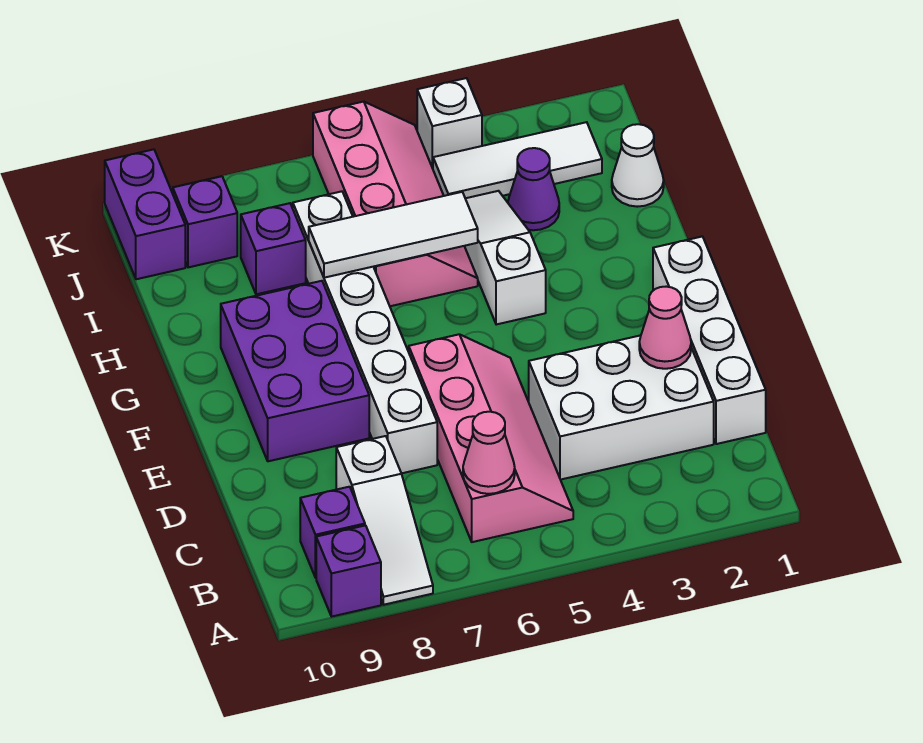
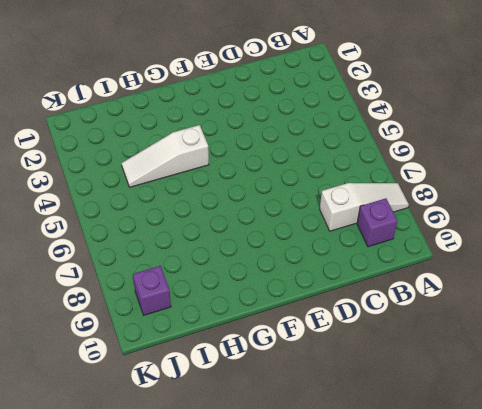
none -> purple 1x1 brick [316,525,381,617]
none -> pink 2x4 slope [409,334,573,542]
none -> white 1x4 brick [653,236,766,444]

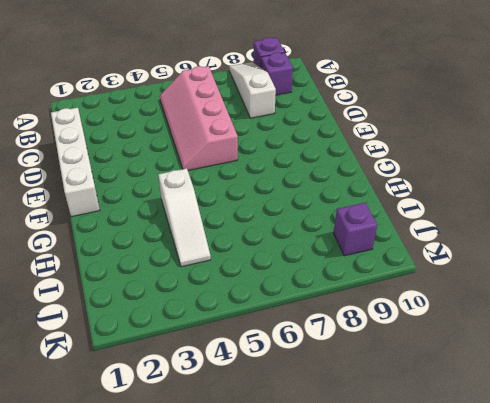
none -> white 2x3 brick [529,335,714,480]
none -> white 1x6 brick [293,191,437,473]
none -> purple 2x3 brick [221,281,369,461]

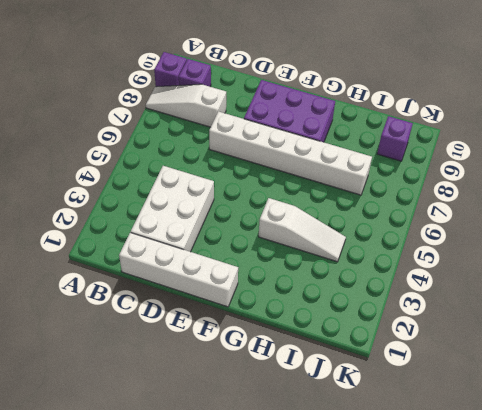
none -> pink 2x4 slope [409,334,573,542]
none -> pink 2x4 slope [313,102,478,306]
none -> white 1x1 cone [612,124,664,207]

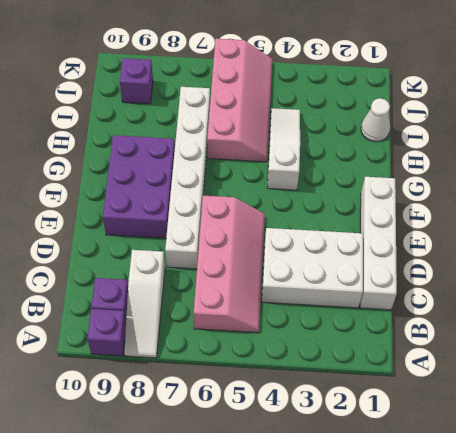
none -> purple 1x1 cone [508,148,559,230]
none -> purple 1x1 brick [241,203,306,294]
none -> white 1x3 tile [433,122,602,198]

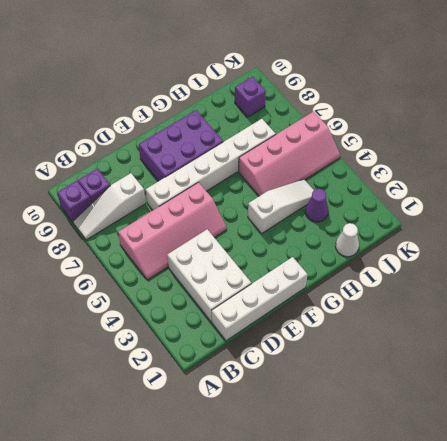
none -> purple 1x1 brick [241,203,306,294]
none -> white 1x3 tile [433,122,602,198]
none -> purple 1x2 brick [105,149,185,279]

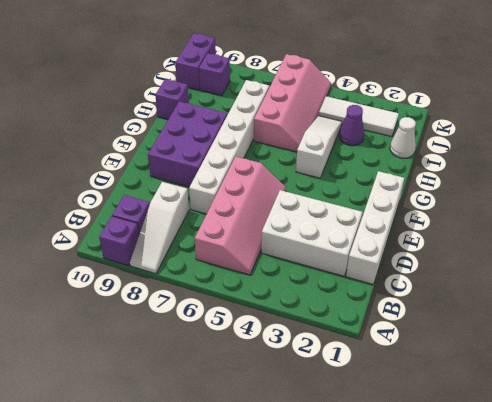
purple 1x1 brick [155,79,189,120] -> purple 1x1 brick moved to [241,203,306,294]
none -> white 1x1 brick [417,78,482,168]
none -> pink 1x1 cone [463,412,515,494]
none -> pink 1x1 cone [639,287,691,369]

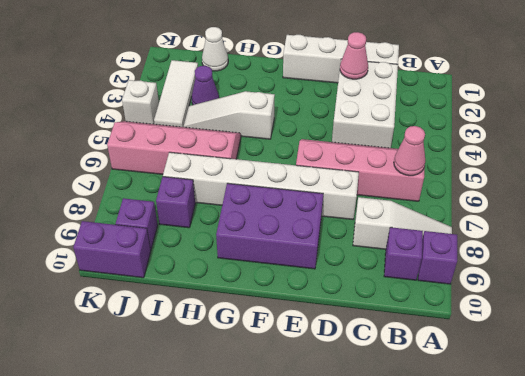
none -> white 1x3 tile [309,192,478,278]

